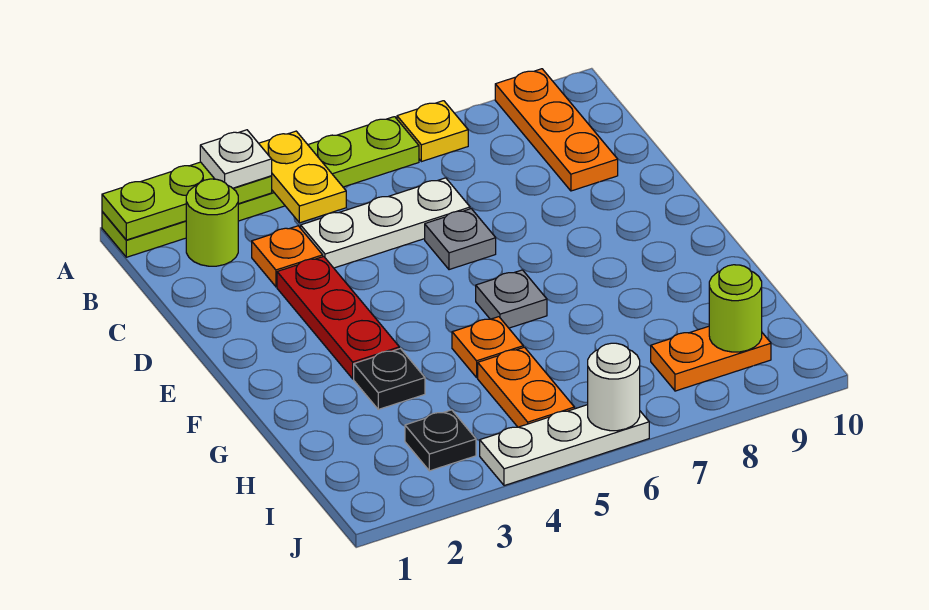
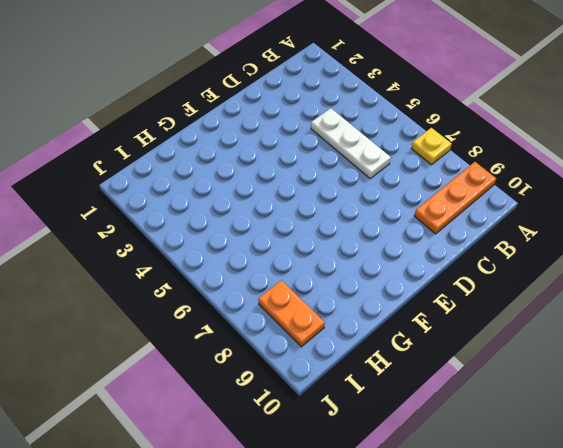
none -> lime 1x6 plate [102,117,419,257]
none -> lime 1x1 round brick [186,179,238,266]
none -> orange 1x1 plate [252,226,323,287]

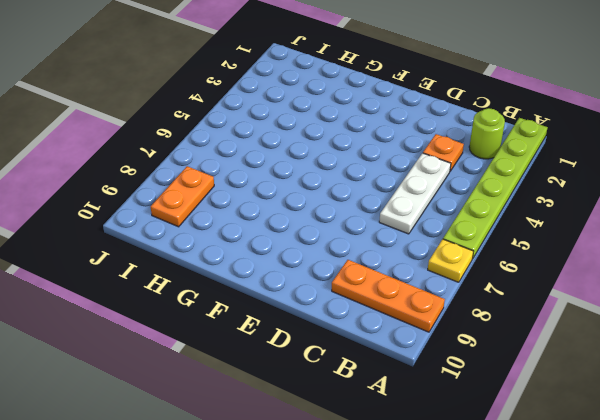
none -> red 1x3 plate [277,257,399,379]
none -> grey 1x1 plate [425,209,496,270]
none -> grey 1x1 plate [476,270,547,328]

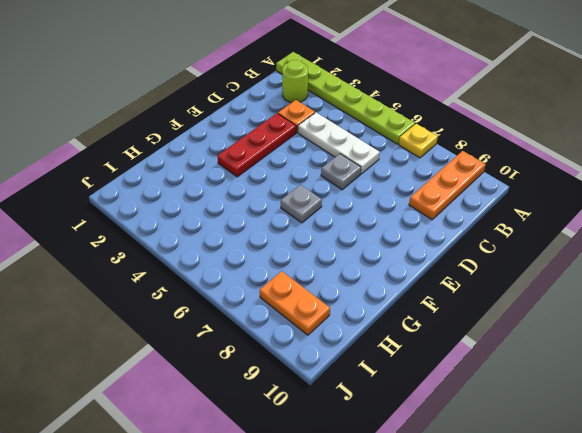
none -> black 1x1 plate [354,349,425,409]
none -> orange 1x1 plate [452,317,523,377]
none -> orange 1x2 plate [478,347,574,427]

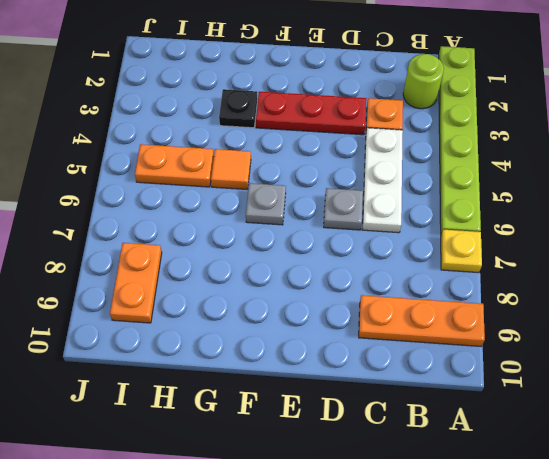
orange 1x1 tile [211,149,251,189] -> orange 1x1 plate [452,317,523,377]
none -> black 1x1 plate [405,410,476,471]
none -> white 1x3 plate [480,405,649,486]
none -> lime 1x3 plate [102,162,272,240]

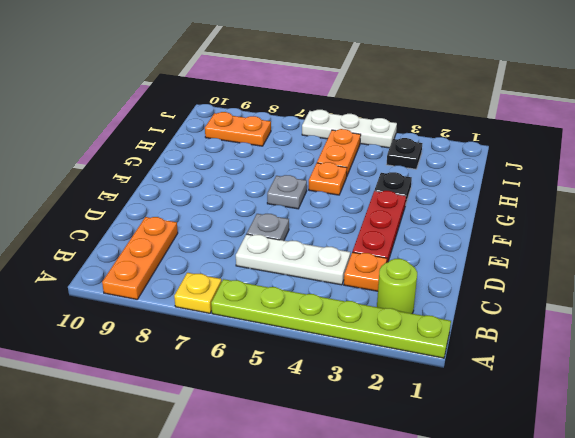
none -> lime 1x3 plate [102,162,272,240]
none -> yellow 1x2 plate [259,131,346,223]
none -> lime 1x1 round brick [709,265,762,352]

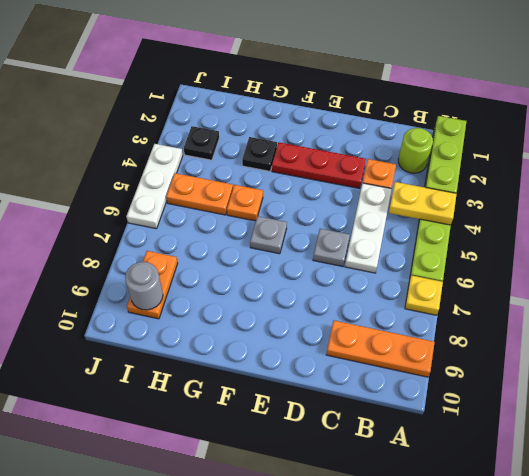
grey 1x1 round brick [125,262,163,310] -> lime 1x1 round brick [709,265,762,352]
none -> white 1x1 round brick [588,343,640,431]
none -> white 1x1 plate [200,130,272,188]

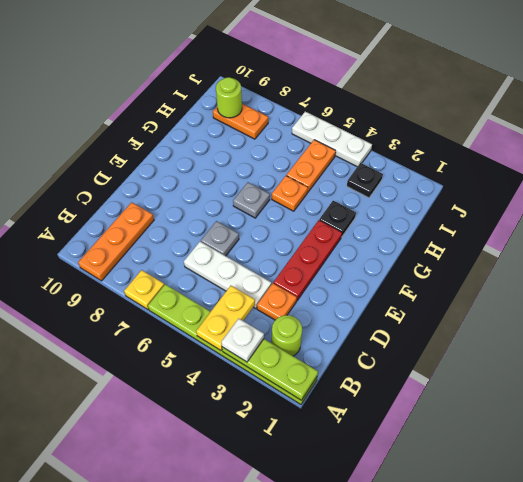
none -> white 1x1 round brick [588,343,640,431]

